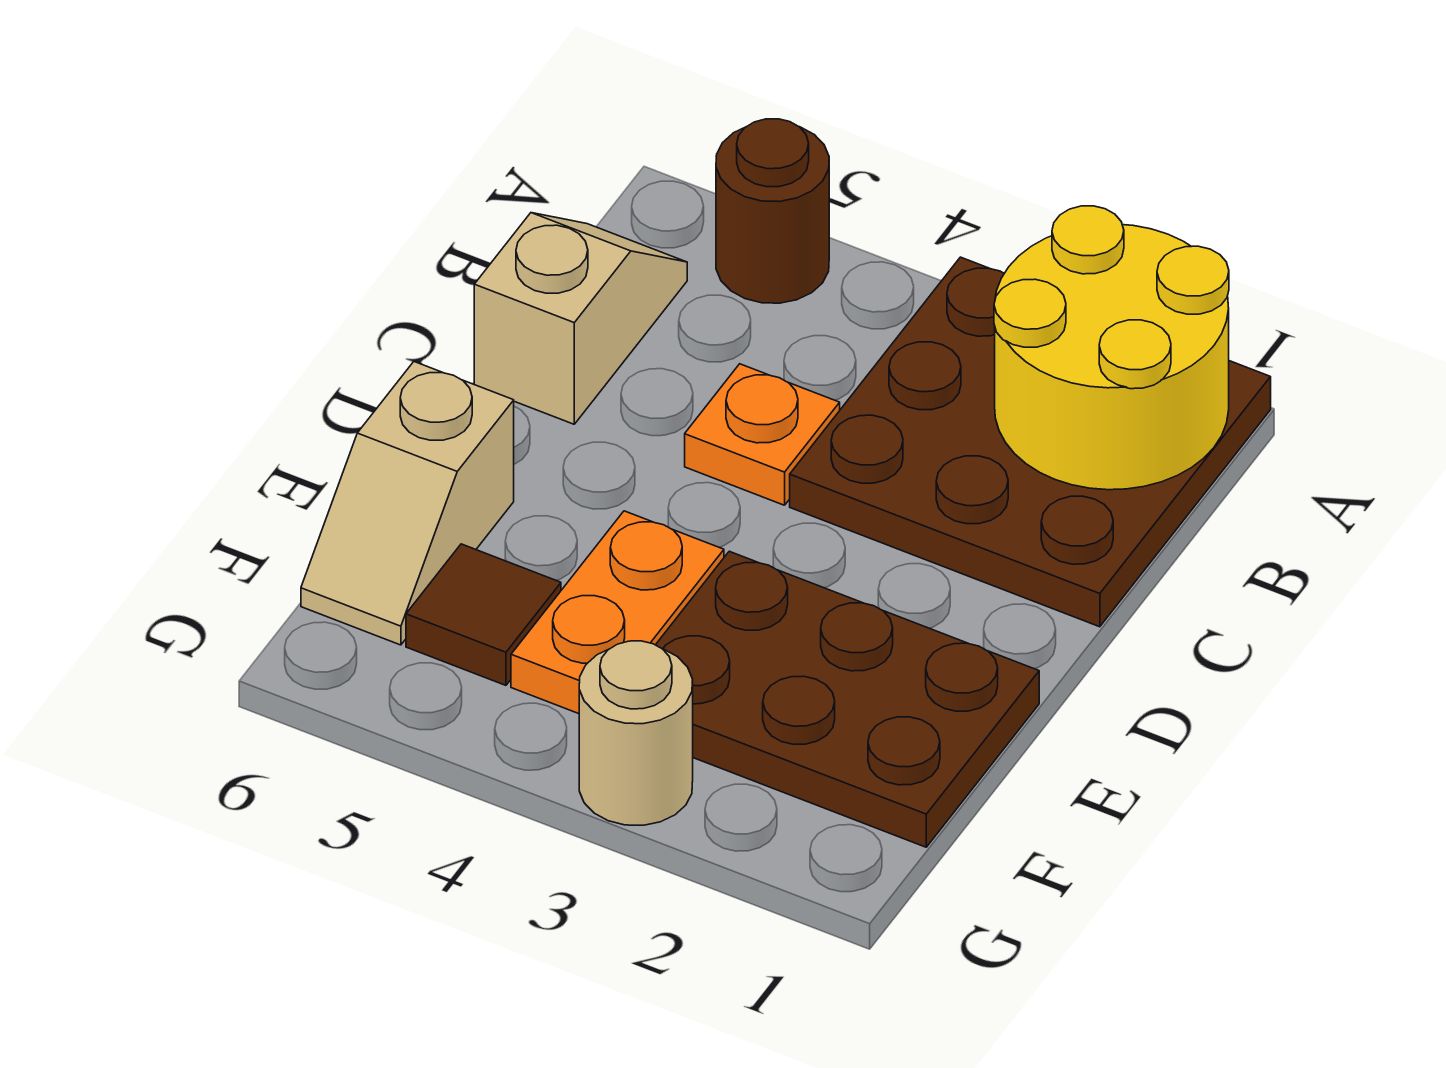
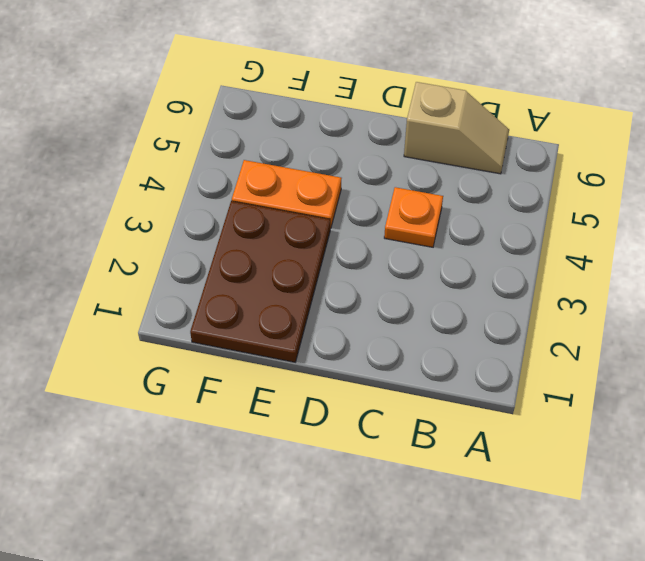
none -> brown 3x3 plate [790,257,1271,627]
none -> brown 1x1 round brick [716,119,829,303]

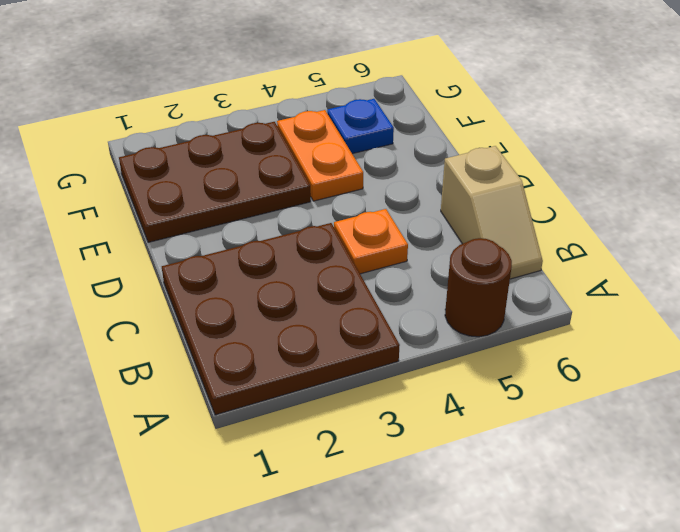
blue 1x1 plate [327,99,394,154] -> brown 1x1 tile [406,544,561,685]
none -> tan 1x2 slope [301,362,514,645]
none -> tan 1x1 round brick [579,641,693,825]

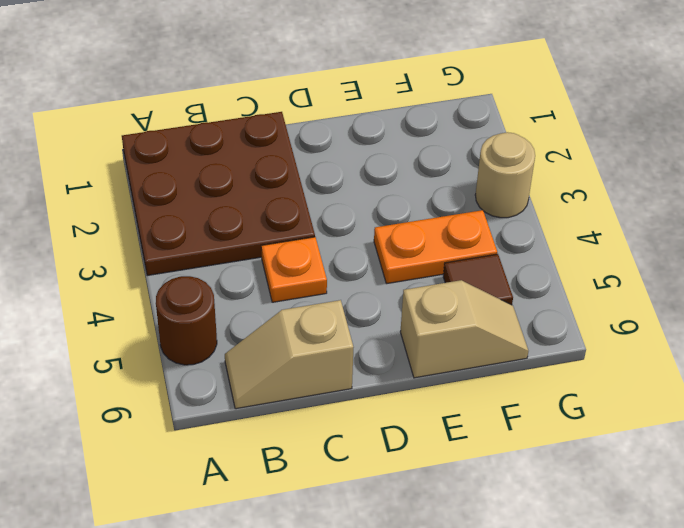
none -> brown 2x3 plate [656,551,1039,847]
none -> yellow 2x2 round brick [994,206,1229,490]

